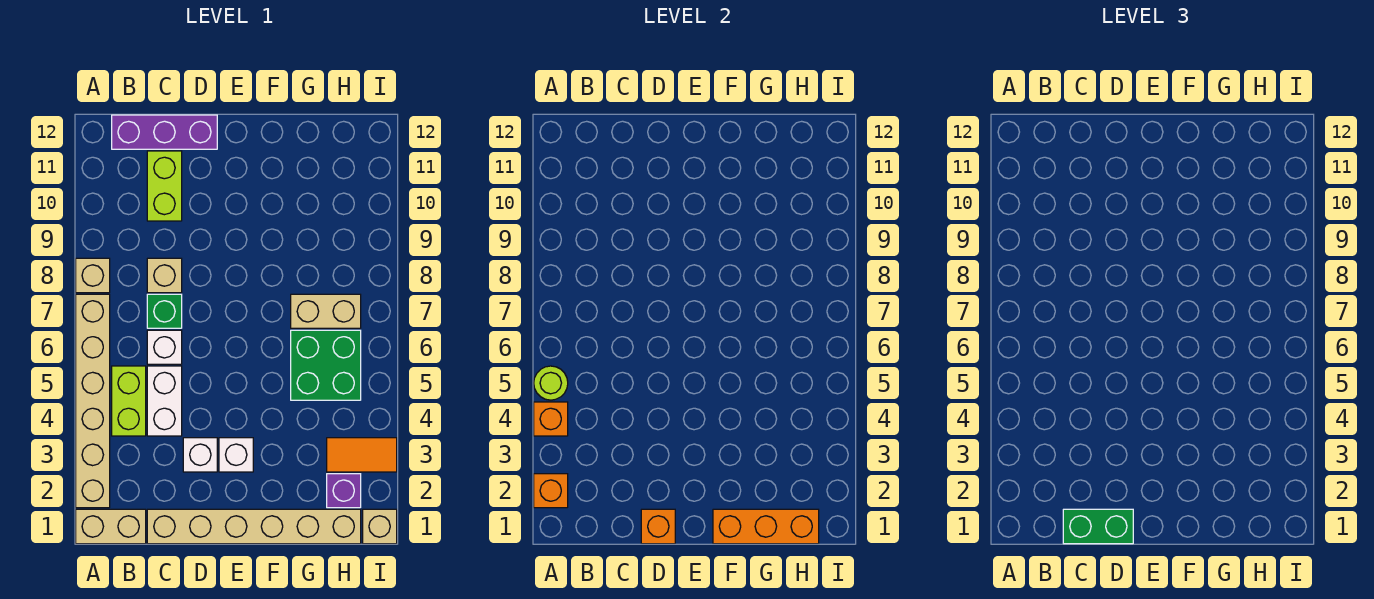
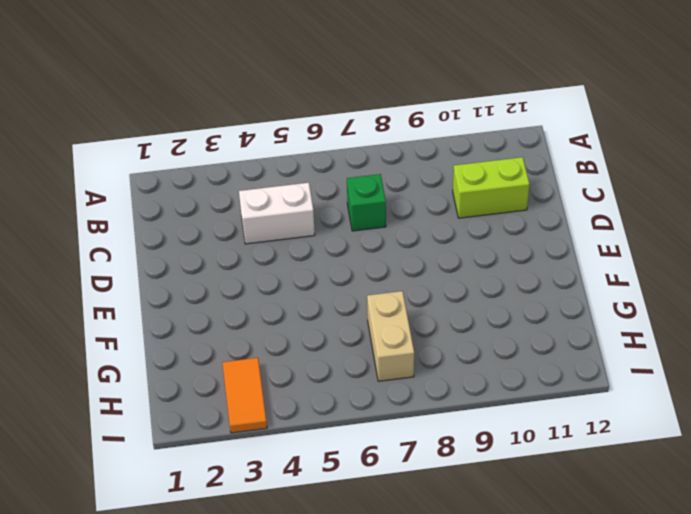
none -> tan 1x2 brick [76,509,146,544]
none -> tan 1x6 brick [76,294,110,508]
none -> tan 1x1 brick [76,258,110,293]

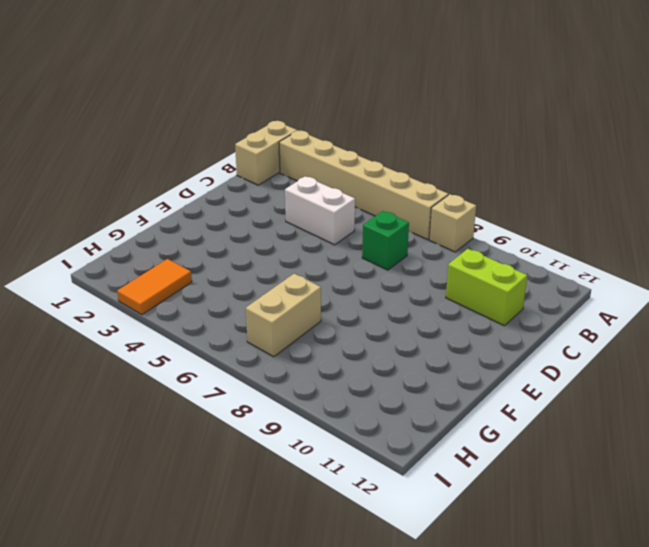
none -> lime 1x2 brick [112,366,146,436]
none -> purple 1x3 brick [112,115,217,149]
none -> tan 1x6 brick [147,509,361,544]

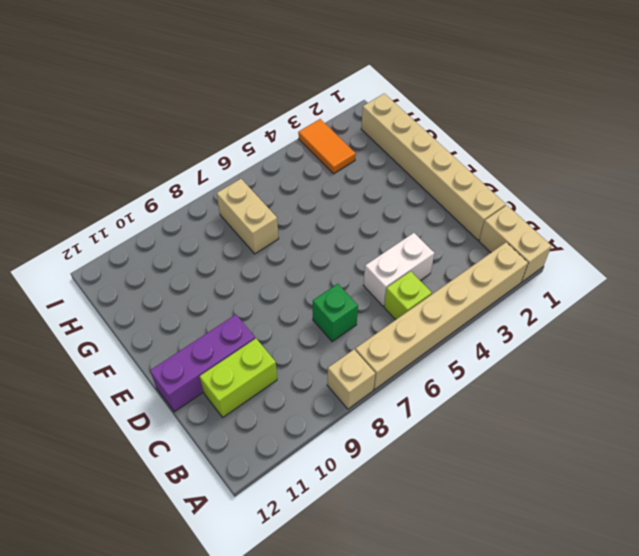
lime 1x1 brick [384,271,432,320] -> lime 1x2 brick [112,366,146,436]
purple 1x3 brick [150,315,255,412] -> purple 1x3 brick turned to [112,115,217,149]
none -> white 1x1 brick [147,330,182,364]
none -> tan 1x1 brick [147,258,182,293]
none -> white 1x1 brick [183,438,217,472]

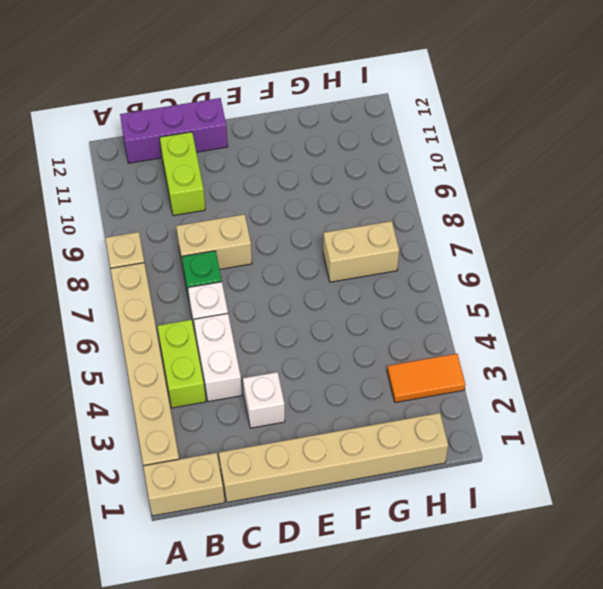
tan 1x2 brick [176,214,252,272] -> tan 1x1 brick [147,258,182,293]
none -> white 1x1 brick [219,438,253,472]
none -> green 2x2 brick [291,330,361,400]
none -> purple 1x1 brick [327,474,361,508]

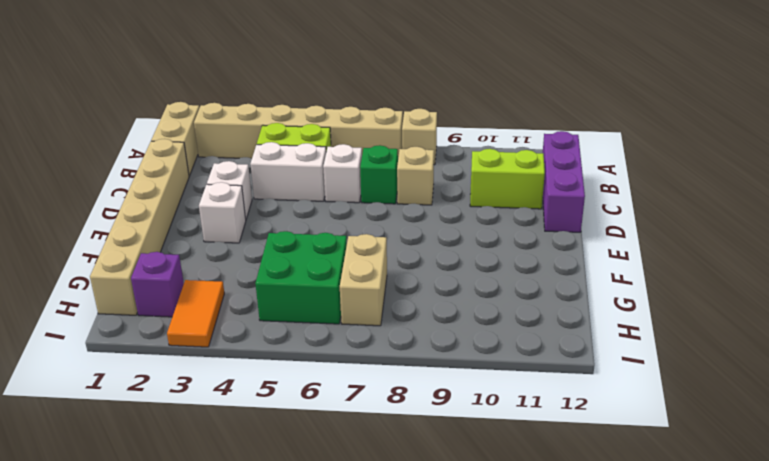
none -> tan 1x1 brick [363,509,397,544]
none -> orange 1x1 brick [534,474,568,508]
none -> orange 1x1 brick [534,402,568,436]

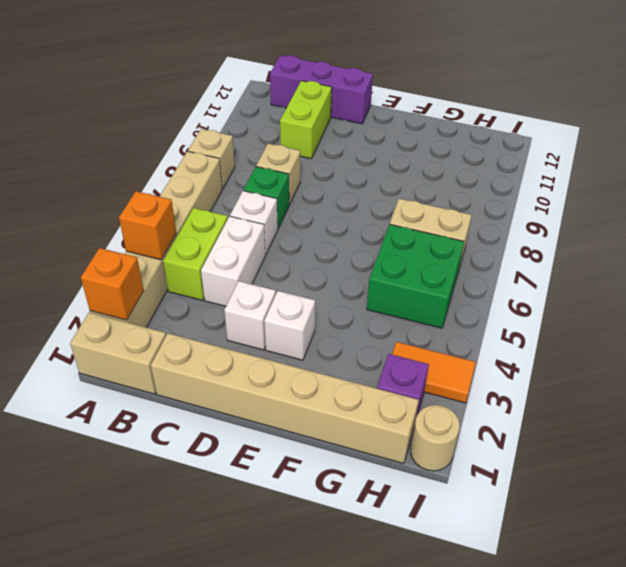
tan 1x1 round brick [411,405,460,471] -> tan 1x1 brick [363,509,397,544]
none -> lime 1x1 round brick [534,366,568,400]
none -> orange 1x1 brick [641,509,675,544]
none -> orange 1x3 brick [713,509,819,544]

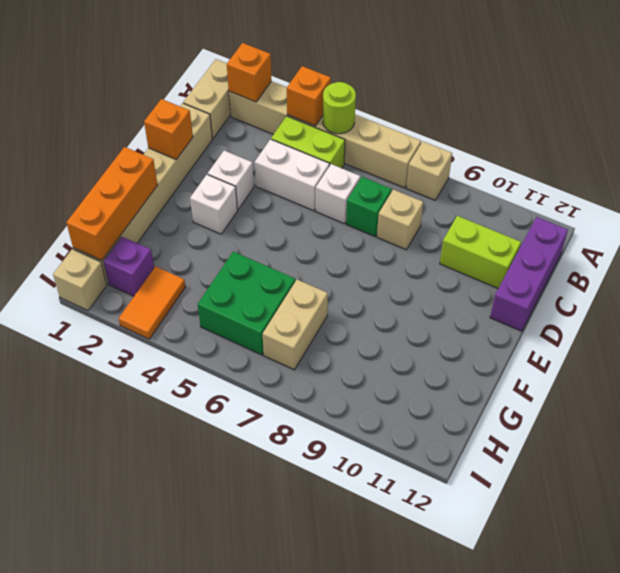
none -> green 1x2 brick [1063,509,1133,544]

